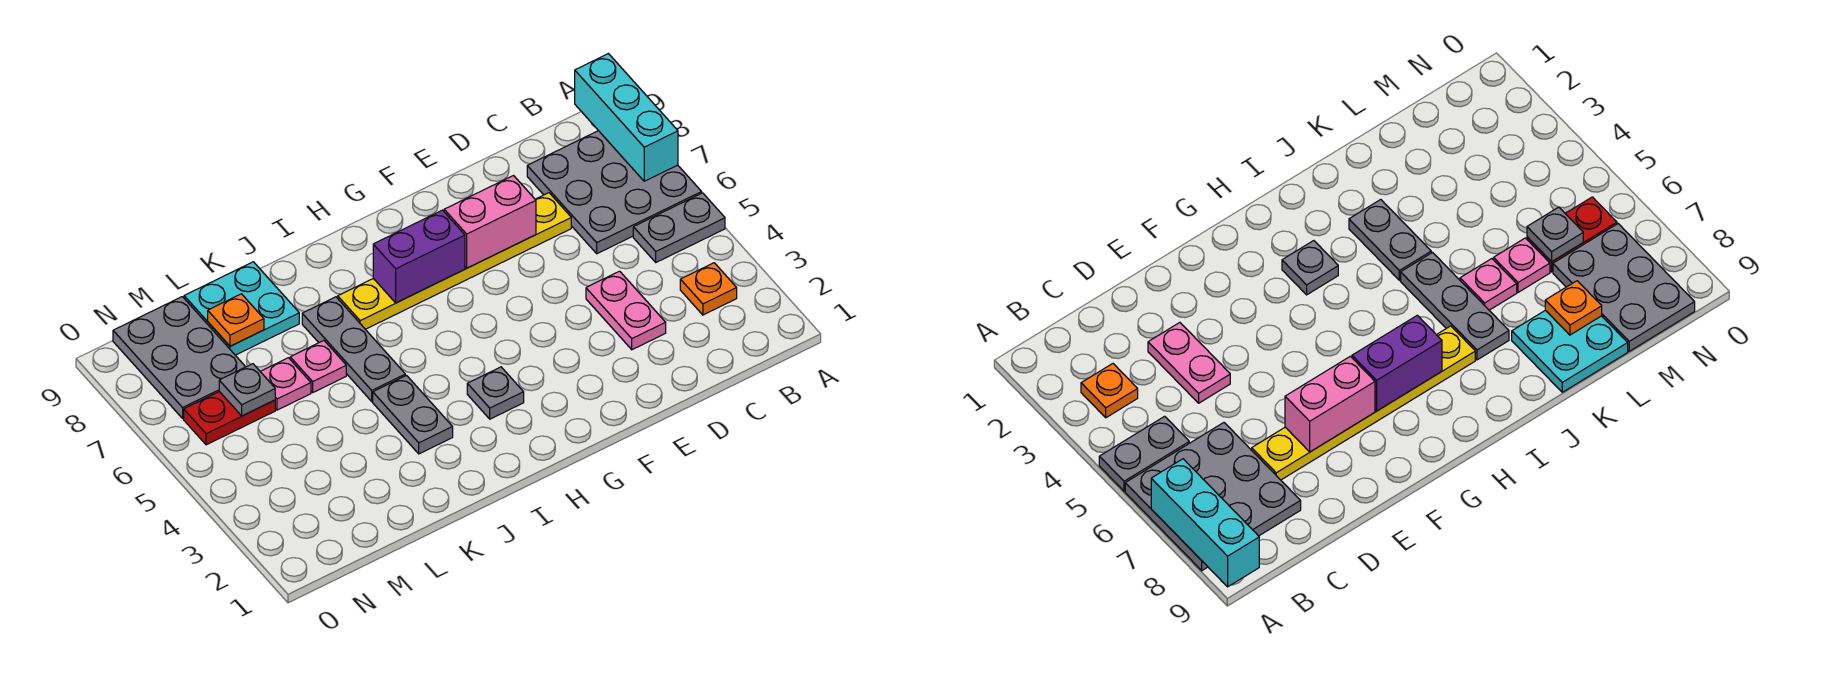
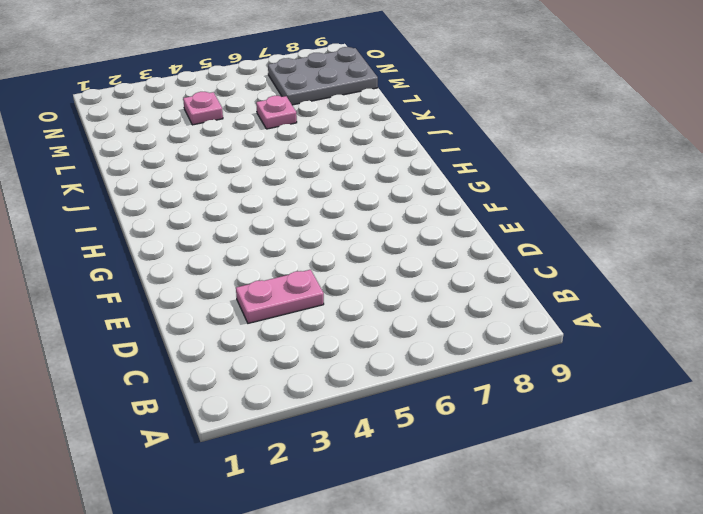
pink 1x1 plate [183,92,223,125] -> pink 1x1 plate moved to [290,341,346,392]
none -> grey 1x2 plate [633,193,725,262]
none -> grey 3x3 plate [527,131,702,254]
none -> orange 1x1 plate [680,263,737,315]

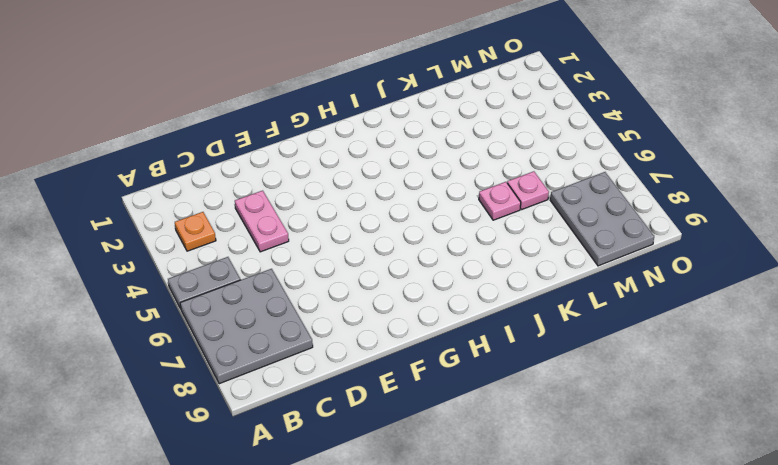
none -> yellow 1x6 plate [338,193,571,329]
none -> grey 1x1 plate [467,367,524,419]
none -> grey 1x2 plate [373,376,453,454]

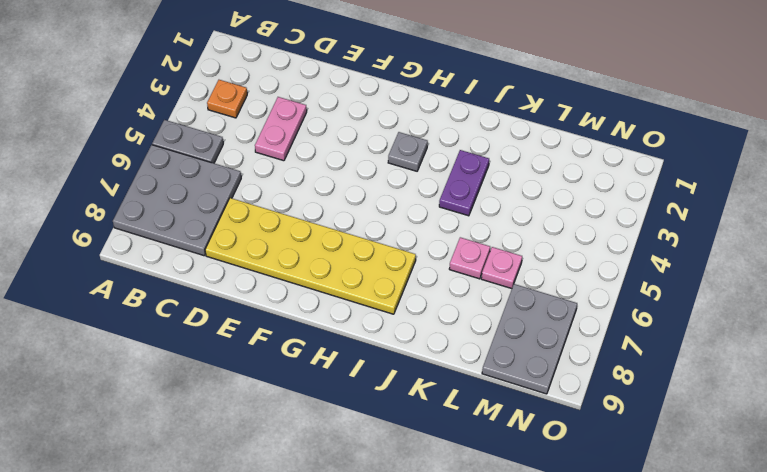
yellow 2x6 plate [205,198,416,314] -> yellow 1x6 plate [338,193,571,329]
purple 1x2 plate [439,150,489,216] -> grey 1x2 plate [373,376,453,454]
none -> grey 1x3 plate [302,297,405,401]
none -> cyan 2x2 plate [184,262,299,355]
none -> red 1x2 plate [184,392,275,445]

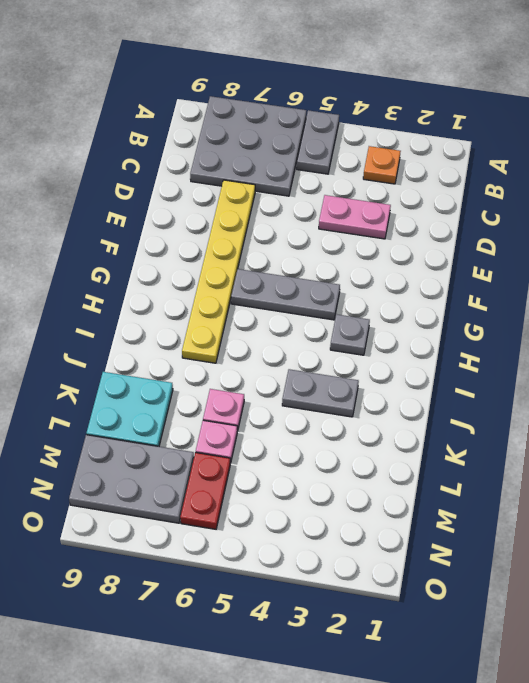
grey 1x3 plate [231,269,340,320] -> grey 1x3 plate moved to [302,297,405,401]
none -> cyan 1x3 brick [575,54,678,181]
none -> pink 1x2 brick [444,176,536,268]
none -> purple 1x2 brick [373,210,465,303]

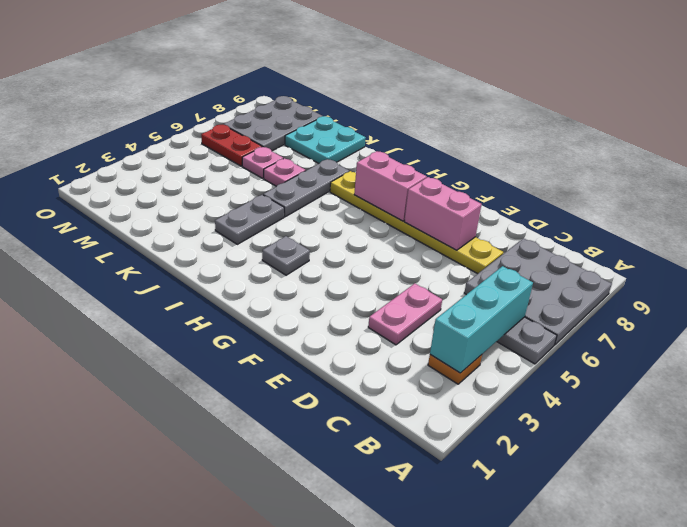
cyan 1x3 brick [430,266,533,373] -> cyan 1x3 brick moved to [575,54,678,181]
pink 1x2 brick [354,151,427,221] -> purple 1x2 brick [373,210,465,303]
none -> orange 1x1 plate [208,294,264,346]
none -> grey 1x1 plate [219,364,275,416]

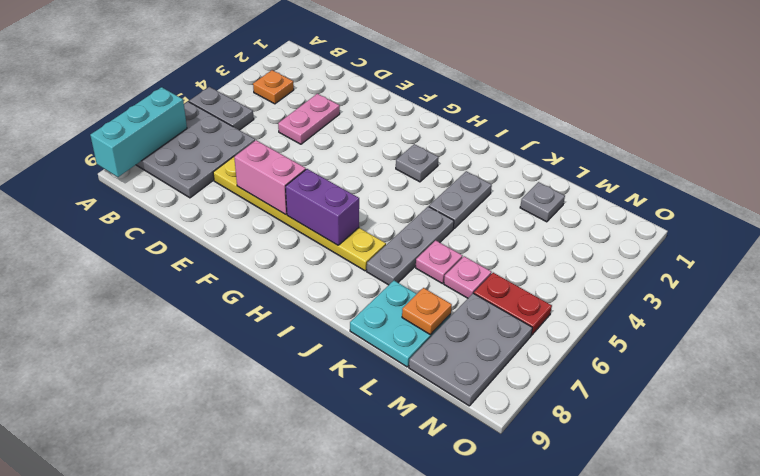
grey 1x1 plate [520,182,565,222] -> grey 1x1 plate moved to [219,364,275,416]

